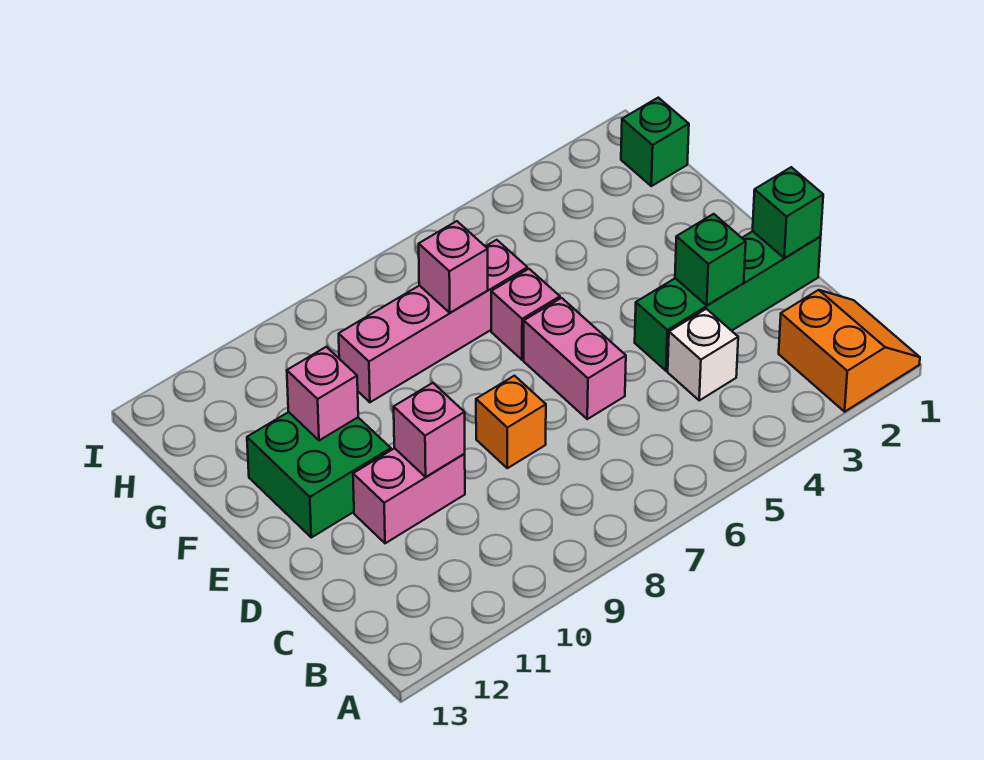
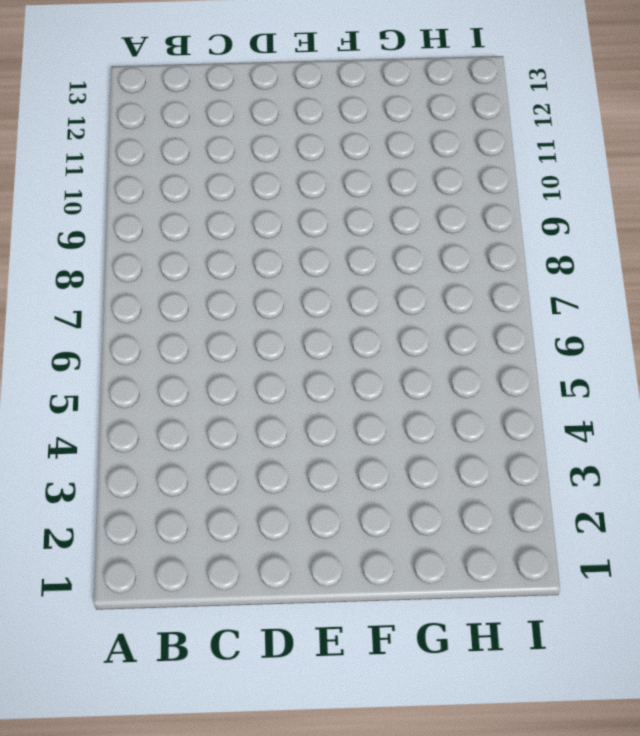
none -> orange 2x2 slope [779,290,920,412]
none -> white 1x1 brick [668,309,738,400]
none -> green 1x4 brick [635,231,821,371]

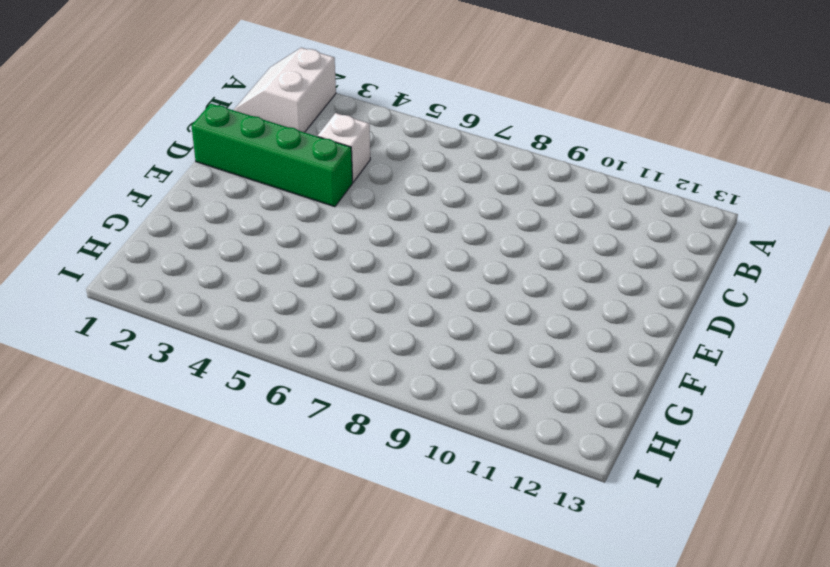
white 2x2 slope [234,48,336,132] -> orange 2x2 slope [779,290,920,412]
none -> pink 1x2 brick [524,298,626,419]
none -> orange 1x1 brick [476,376,546,468]
none -> pink 1x2 brick [353,448,465,543]

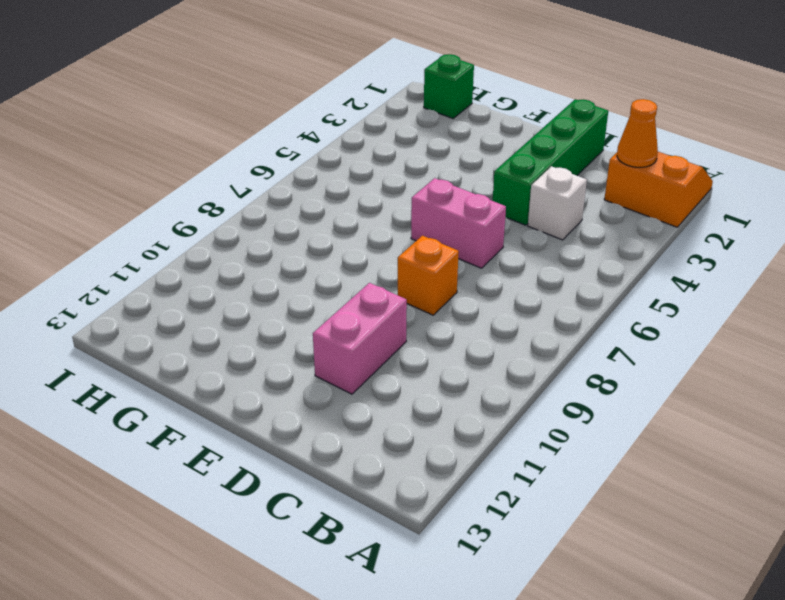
orange 1x1 cone [617,99,658,167] -> none
none -> green 2x2 brick [247,412,391,537]
none -> pink 1x1 brick [491,269,560,360]
none -> pink 1x4 brick [339,240,527,402]

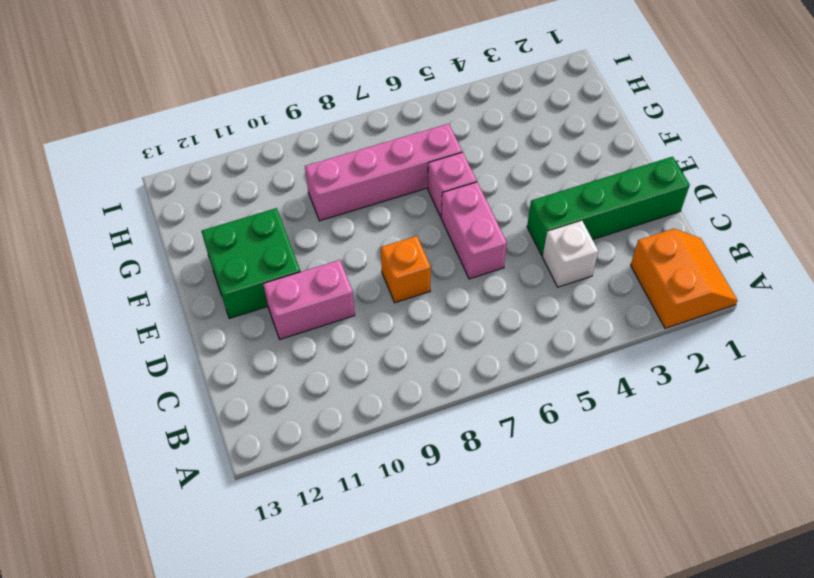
none -> green 1x1 brick [621,98,689,186]
none -> green 1x1 brick [753,167,823,258]
none -> green 1x1 brick [675,214,746,305]

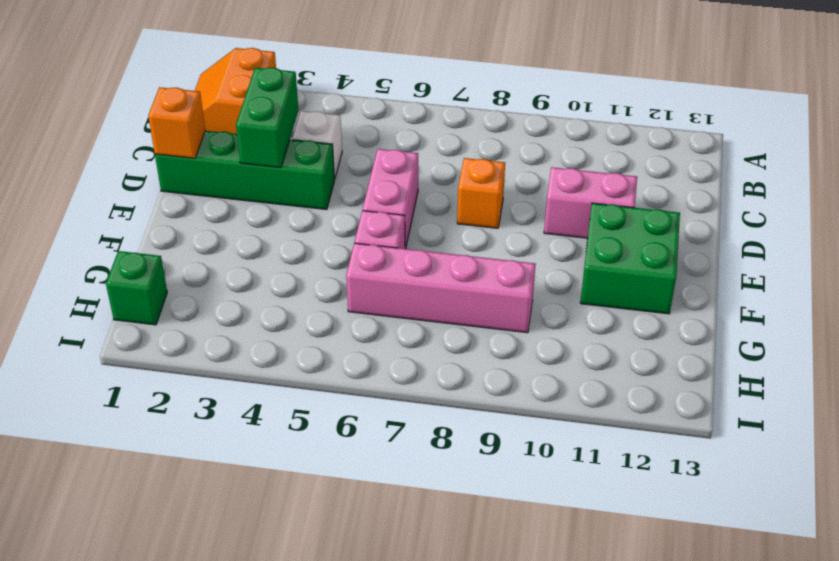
green 1x2 brick [236,68,298,168] -> green 1x1 brick [675,214,746,305]
orange 1x1 brick [148,87,205,158] -> green 1x1 brick [753,167,823,258]
none -> pink 1x1 brick [394,383,465,477]
none -> pink 1x1 brick [287,347,358,440]
none -> pink 1x1 brick [419,221,488,313]

